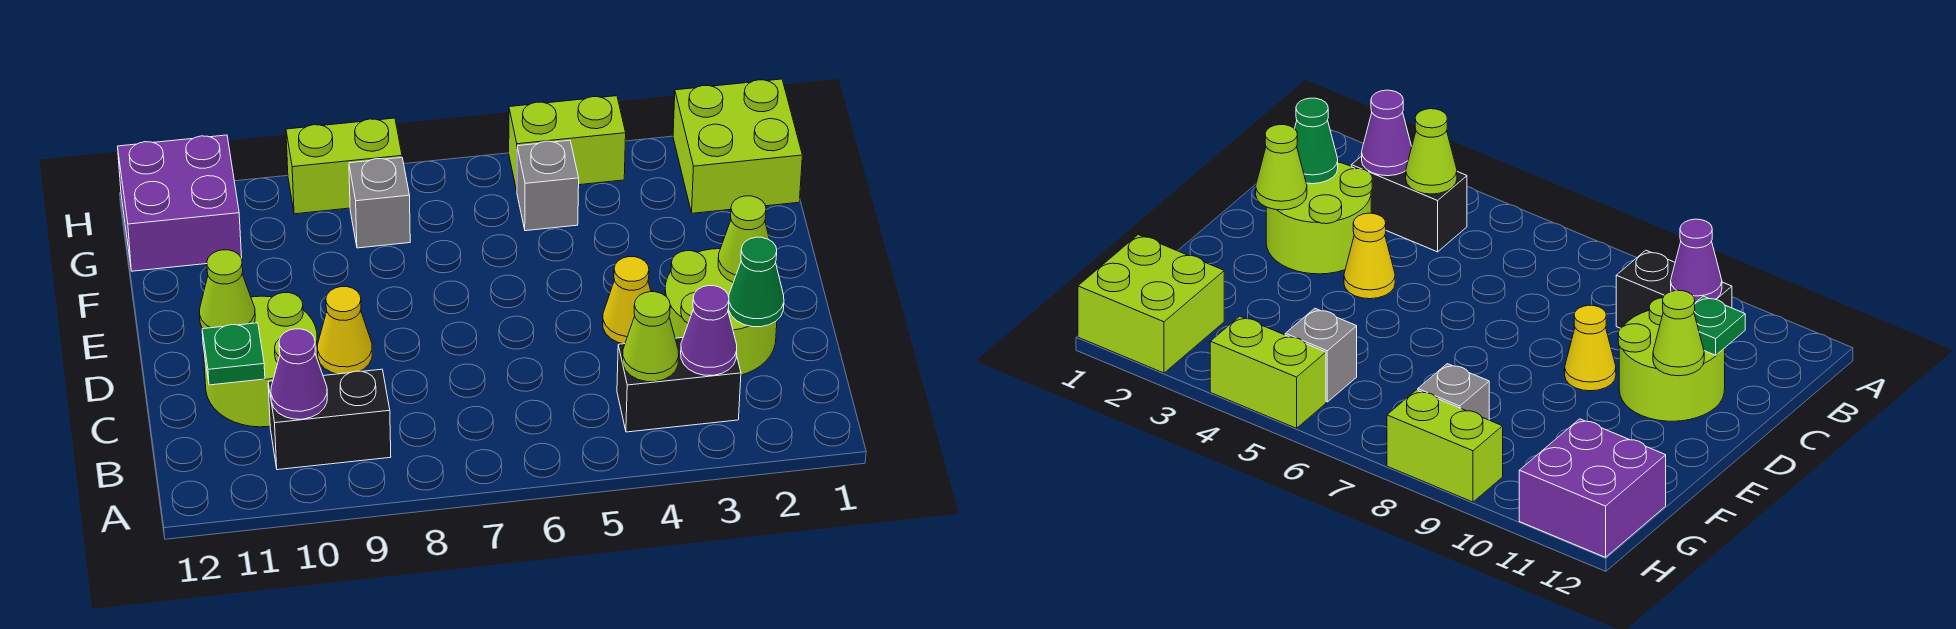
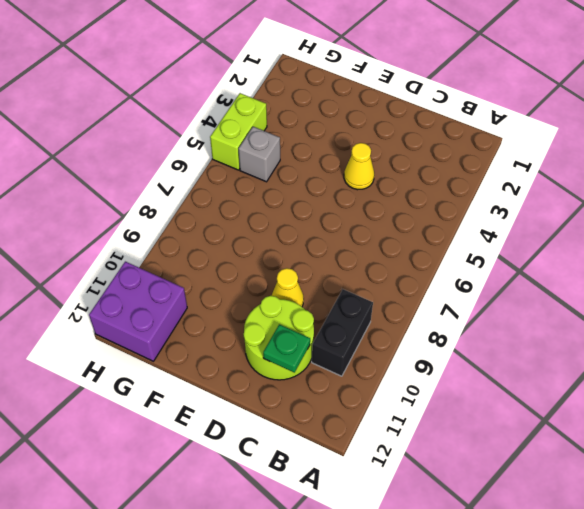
none -> black 1x2 brick [617,338,741,432]
none -> lime 2x2 round brick [665,249,777,375]
none -> lime 2x2 brick [673,79,802,213]

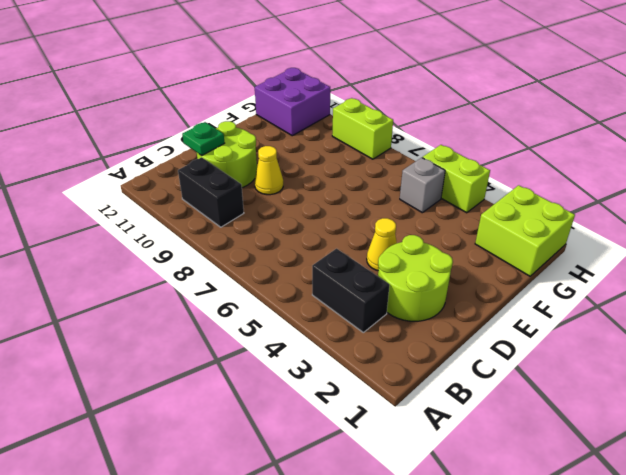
none -> grey 1x1 brick [349,157,410,248]
none -> purple 1x1 cone [681,286,737,375]
none -> lime 1x1 cone [623,292,679,382]

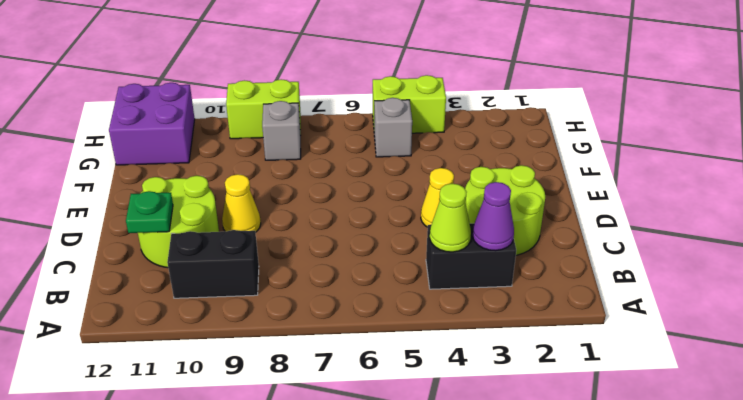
none -> lime 2x2 brick [673,79,802,213]
none -> purple 1x1 cone [271,329,327,419]
none -> green 1x1 cone [729,237,784,327]

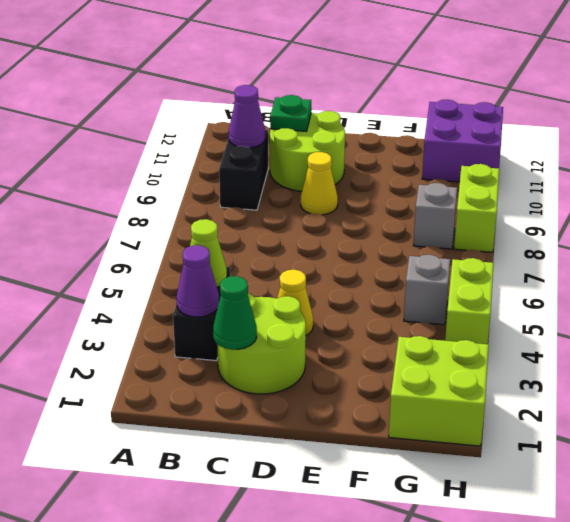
none -> lime 1x1 cone [718,196,770,282]
none -> lime 1x1 cone [199,250,255,329]

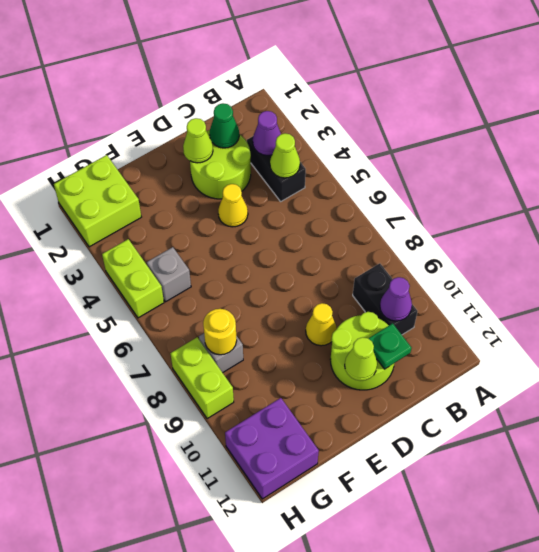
yellow 1x1 round brick [203,309,237,355] -> none

